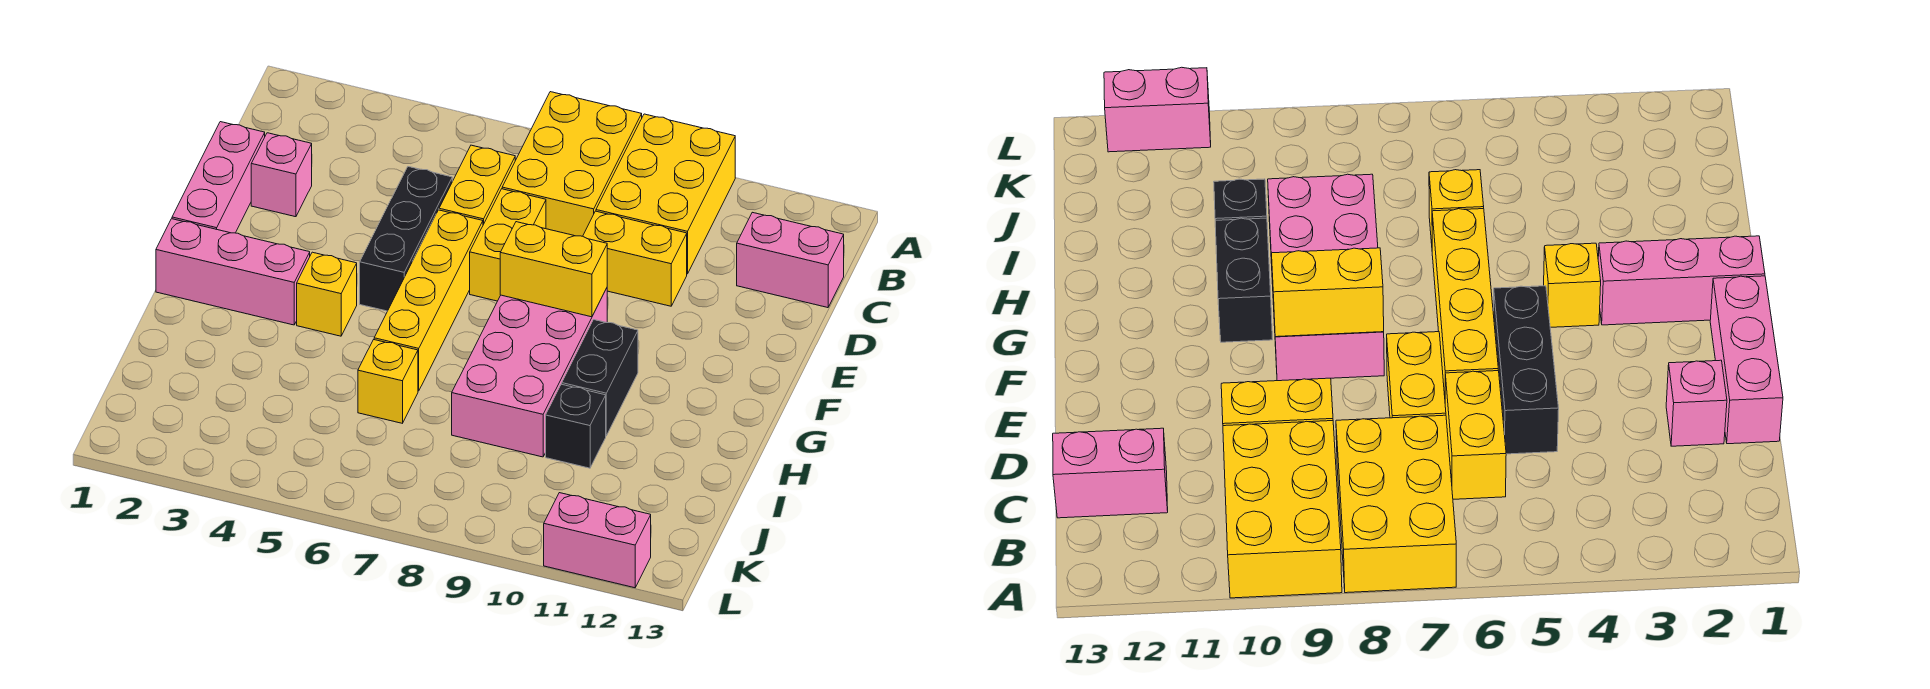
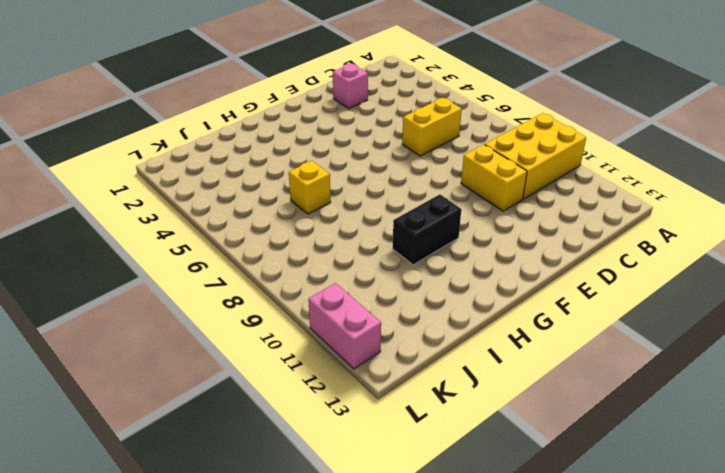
none -> yellow 2x3 brick [502,92,642,236]
none -> pink 1x2 brick [737,212,844,308]
none -> pink 1x3 brick [172,122,265,233]

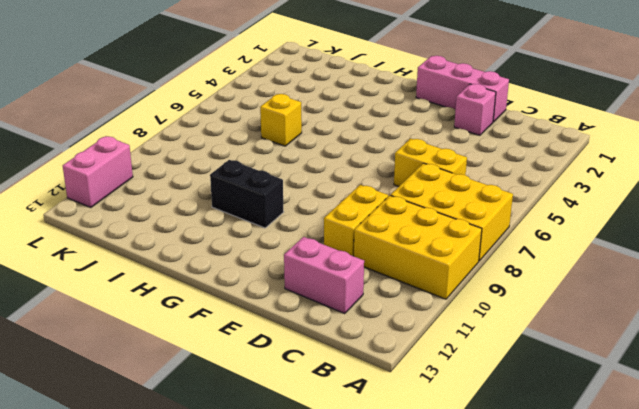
pink 1x2 brick [284,237,364,314] -> pink 1x2 brick turned to [737,212,844,308]
none -> black 1x3 brick [360,167,452,311]
none -> yellow 1x2 brick [470,189,546,301]
none -> yellow 1x4 brick [374,210,483,391]

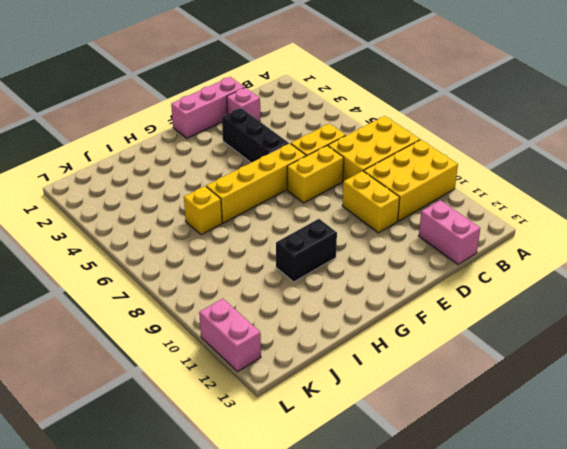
black 1x3 brick [222,108,289,163] -> black 1x3 brick turned to [360,167,452,311]
none -> pink 2x4 brick [452,288,607,457]
none -> pink 1x3 brick [156,219,310,325]
none -> yellow 1x1 brick [297,252,357,336]

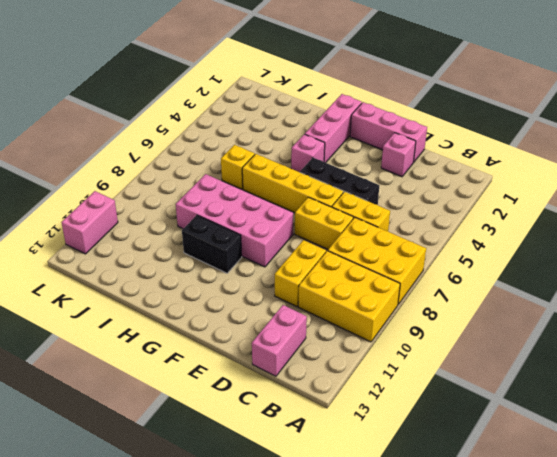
pink 1x1 brick [291,134,325,172] -> yellow 1x1 brick [297,252,357,336]
none -> black 1x1 brick [546,384,606,468]
none -> yellow 1x2 brick [500,222,607,317]

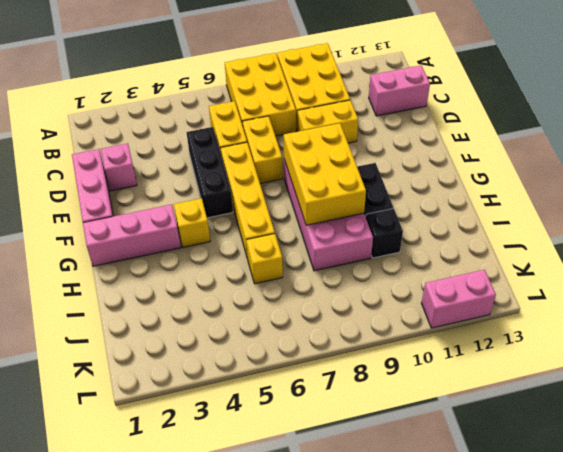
yellow 2x3 brick [284,123,366,225] -> yellow 1x2 brick [500,222,607,317]

